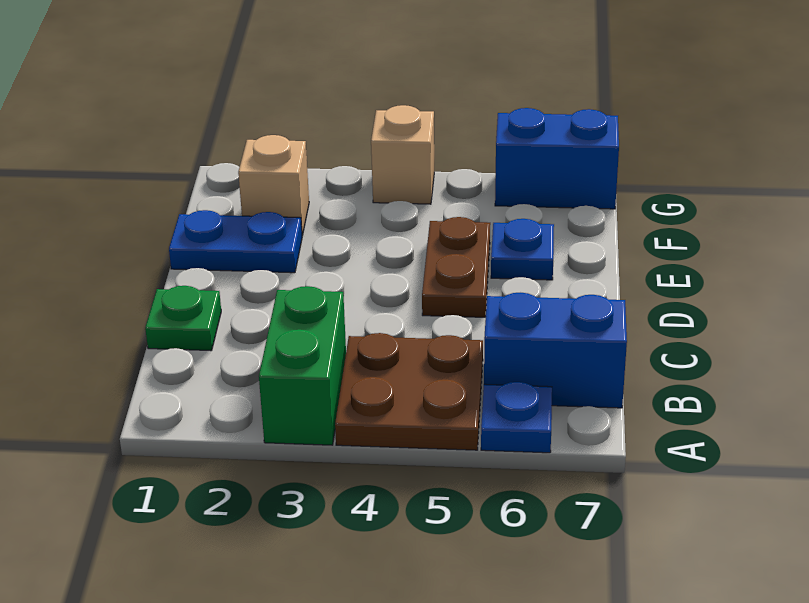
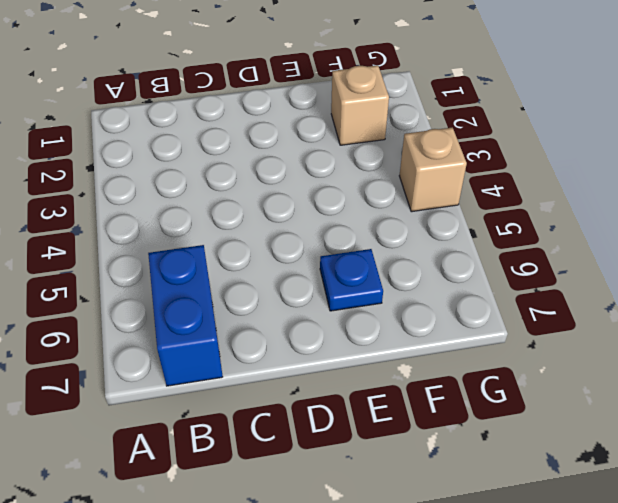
none -> green 1x2 brick [259,286,346,445]
none -> brown 2x2 plate [335,333,483,450]

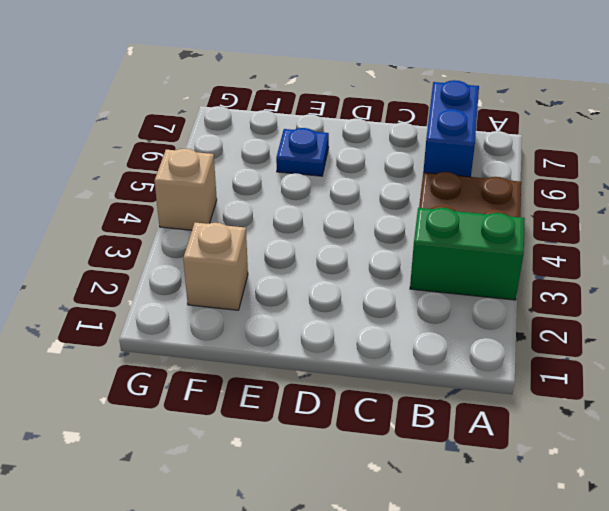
none -> blue 1x1 plate [481,382,552,453]
none -> green 1x1 plate [145,286,221,351]

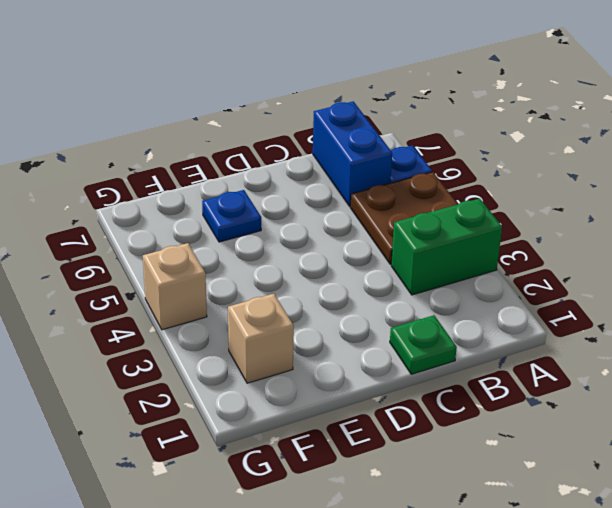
none -> brown 1x2 plate [422,217,490,317]
none -> blue 1x2 plate [169,210,302,273]

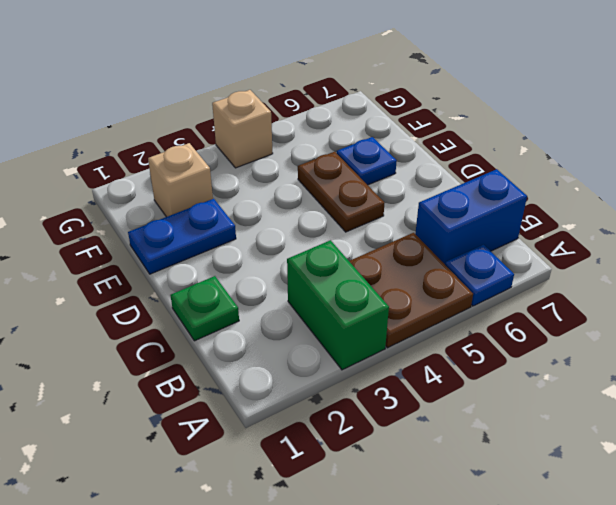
none -> blue 1x2 brick [495,108,619,209]

